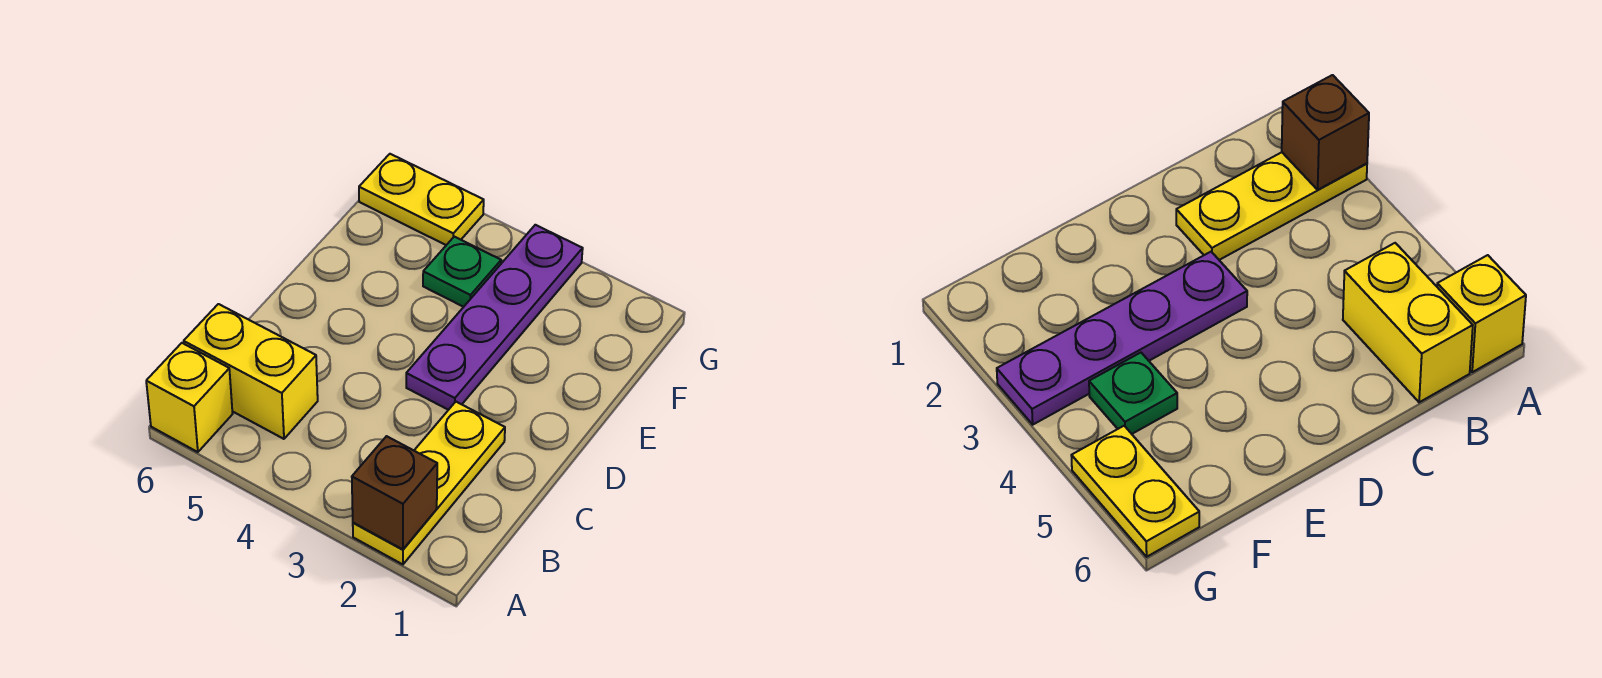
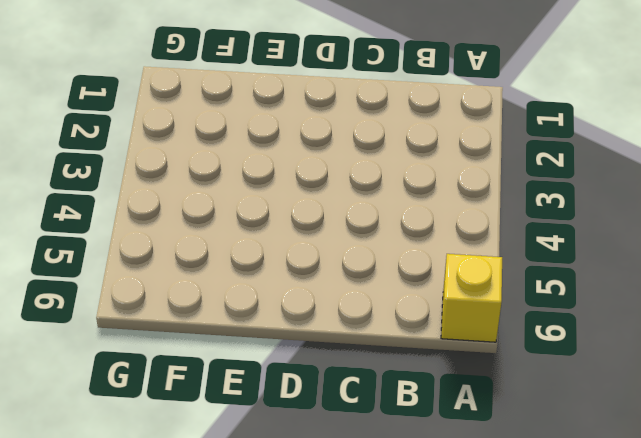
none -> yellow 1x3 plate [353,402,505,564]
none -> yellow 1x2 brick [184,304,318,439]

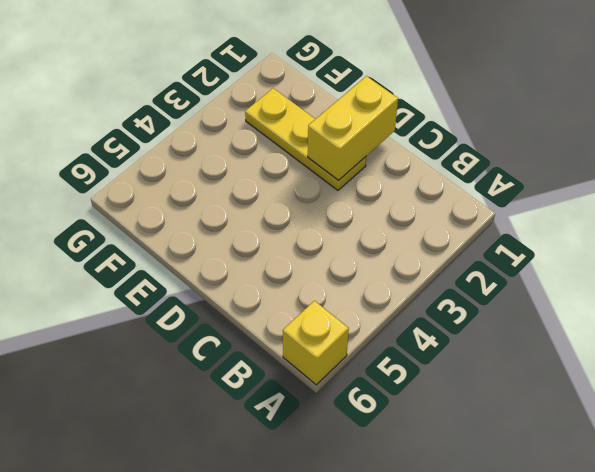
yellow 1x2 brick [308,76,398,180] -> yellow 1x2 brick moved to [184,304,318,439]
yellow 1x3 plate [245,88,366,190] -> yellow 1x3 plate moved to [353,402,505,564]
none -> purple 1x4 plate [406,225,583,410]
none -> green 1x1 plate [423,237,501,307]

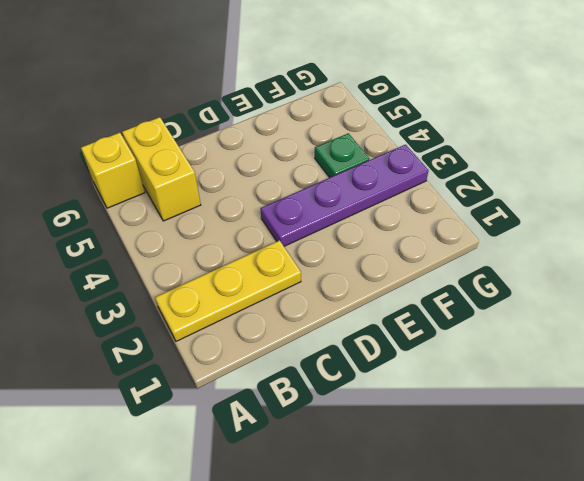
none -> yellow 1x2 plate [359,154,484,245]
none -> brown 1x1 brick [352,436,437,549]

